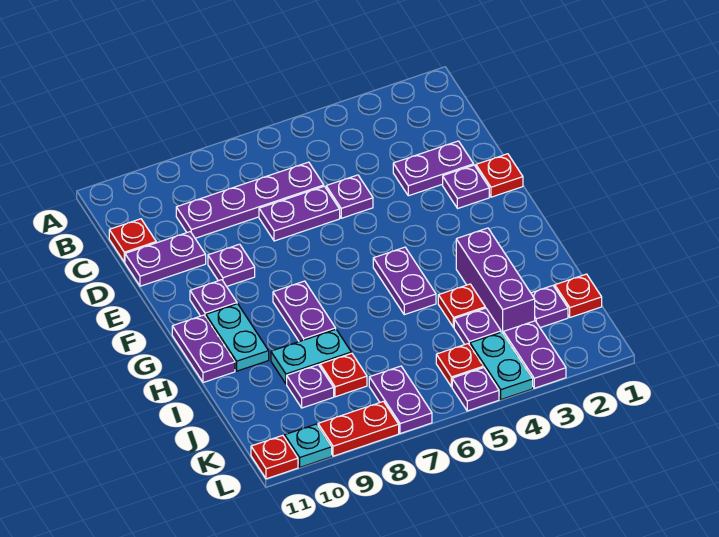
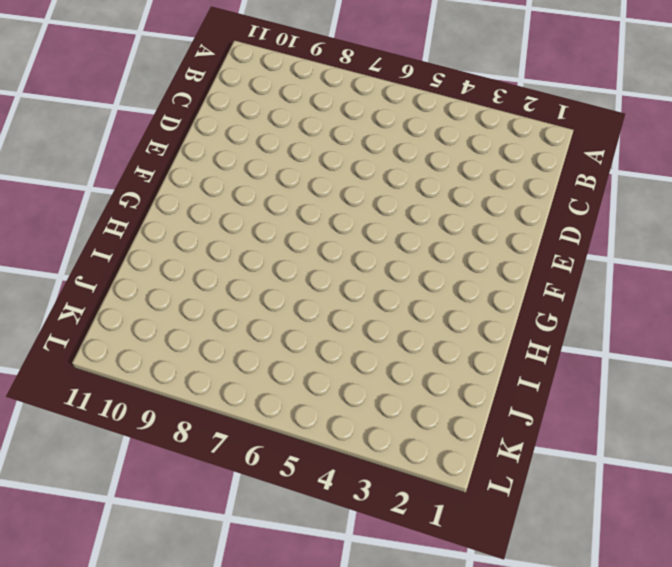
none -> purple 1x4 plate [176,162,324,238]
none -> red 1x1 plate [109,219,156,262]
none -> purple 1x2 plate [393,141,474,196]
none -> purple 1x1 plate [326,175,373,218]

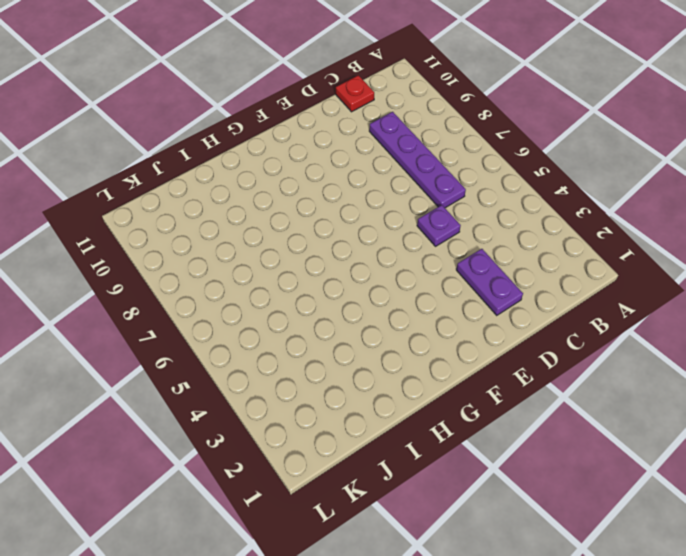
none -> purple 1x2 plate [259,186,340,241]
none -> purple 1x2 plate [125,232,206,286]
none -> red 1x1 plate [476,154,523,197]
none -> purple 1x1 plate [443,165,489,208]

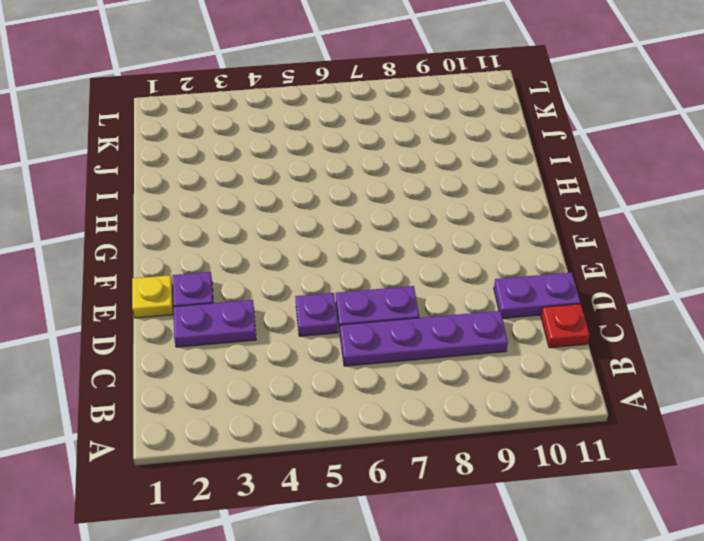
yellow 1x1 plate [132,275,173,318] -> red 1x1 plate [476,154,523,197]
none -> purple 1x1 plate [208,244,255,286]
none -> purple 1x1 plate [190,280,237,317]
none -> purple 1x2 plate [373,247,436,315]
none -> purple 1x2 plate [273,281,336,342]

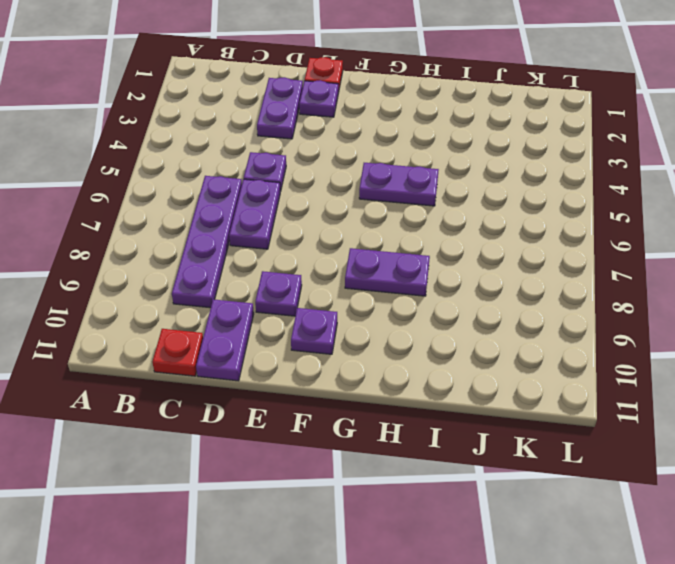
none -> cyan 1x2 plate [206,304,269,371]
none -> purple 1x2 plate [172,315,235,383]
none -> purple 1x3 brick [456,228,535,333]
none -> red 1x1 plate [438,284,485,327]

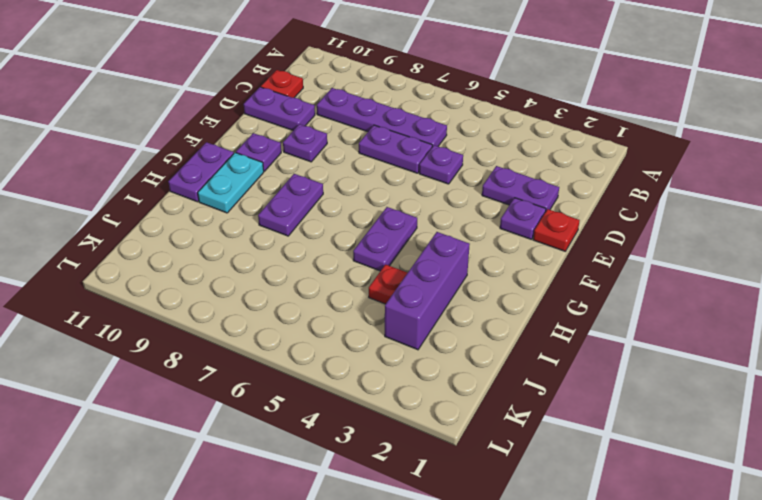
none -> cyan 1x2 plate [271,329,351,384]
none -> red 1x1 plate [555,274,602,317]
none -> purple 1x1 plate [531,286,568,328]
none -> purple 1x1 plate [454,308,501,345]

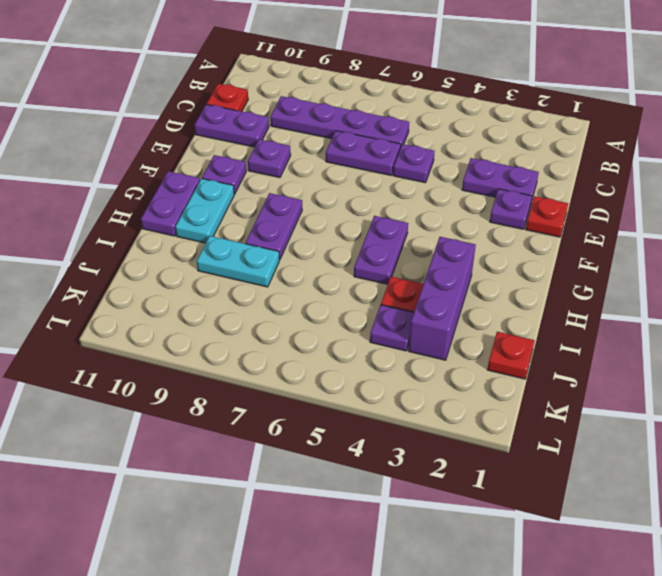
none -> purple 1x1 plate [531,286,568,328]
none -> red 1x1 plate [320,353,367,397]
none -> purple 1x1 plate [287,365,334,408]
none -> purple 1x2 plate [503,321,566,388]

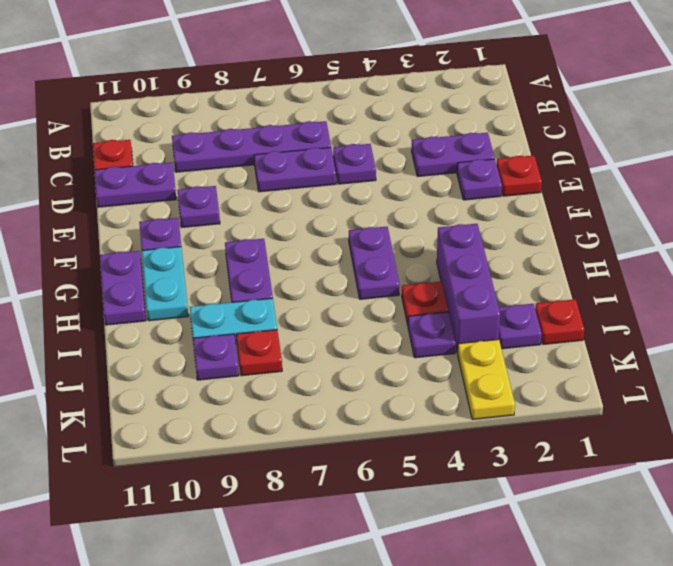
yellow 1x2 plate [458,339,515,419] -> purple 1x2 plate [503,321,566,388]
none -> cyan 1x2 plate [470,332,533,400]
none -> red 1x1 plate [436,344,483,387]
none -> purple 1x2 plate [369,366,432,434]
none -> purple 1x1 plate [452,368,499,411]

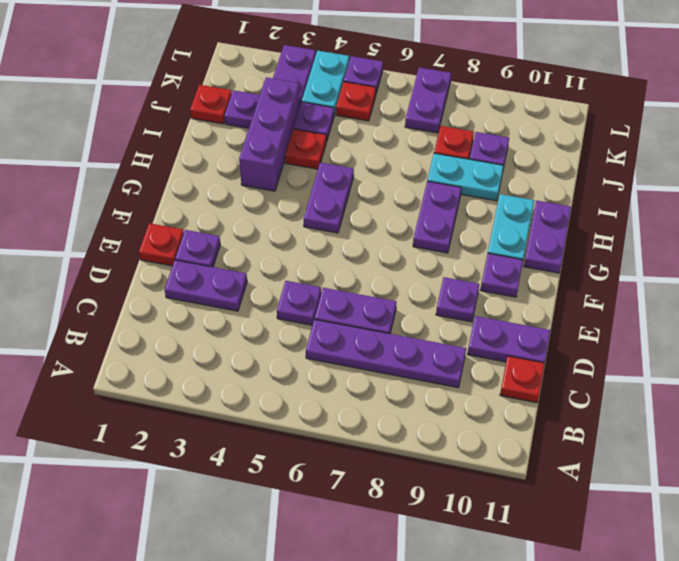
none -> red 1x2 plate [318,401,399,456]
none -> cyan 1x1 plate [285,424,332,467]
none -> red 1x1 plate [251,435,298,479]

